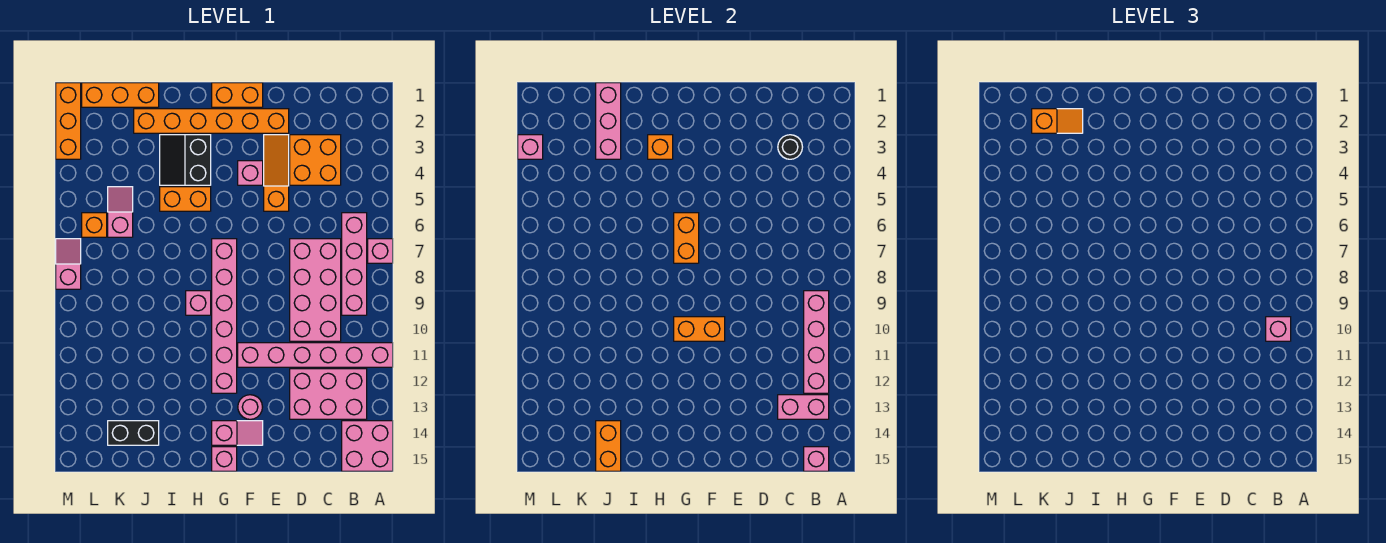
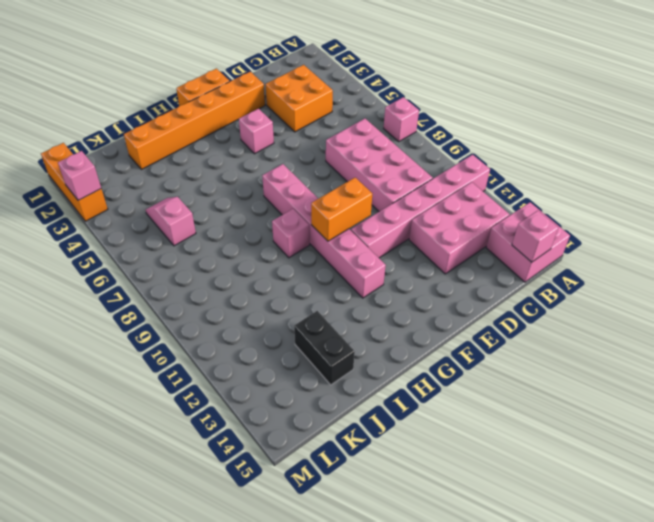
black 1x2 brick [294,311,355,385] -> black 1x2 brick turned to [108,421,159,445]
none -> pink 1x4 brick [342,213,367,315]
none -> orange 1x3 slope [264,135,289,211]
none -> pink 1x1 round brick [238,395,262,419]
none -> pink 1x2 slope [212,421,263,445]

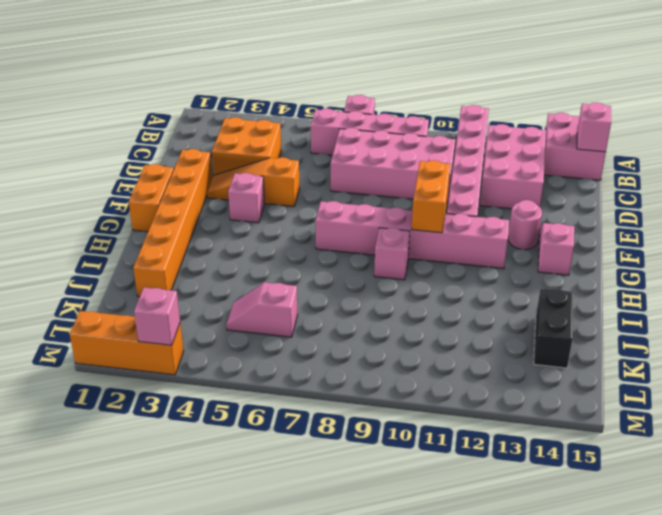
none -> pink 1x1 brick [212,447,237,471]
none -> black 2x2 slope [160,135,211,185]
none -> orange 1x2 brick [160,187,211,211]
none -> orange 1x3 brick [82,83,159,107]

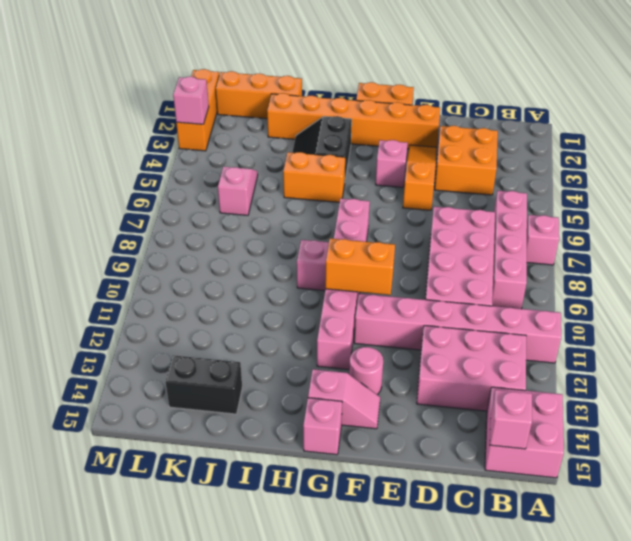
none -> orange 1x1 brick [82,213,107,237]
none -> pink 1x2 slope [56,239,81,289]
none -> pink 1x4 brick [804,291,829,393]
none -> pink 1x2 brick [778,395,829,419]

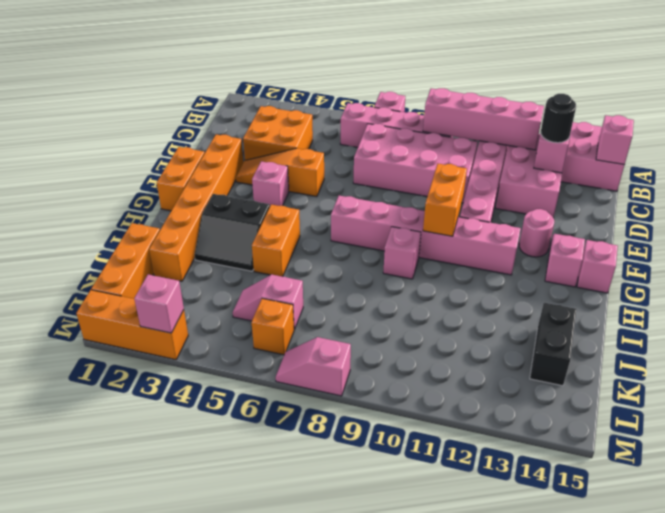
black 1x1 round brick [541,94,576,143] -> black 1x1 round brick moved to [778,135,802,159]
none -> orange 1x2 brick [674,213,699,263]
none -> orange 1x1 brick [648,135,673,159]
none -> pink 1x3 brick [596,83,621,159]
none -> orange 1x2 brick [596,421,621,471]

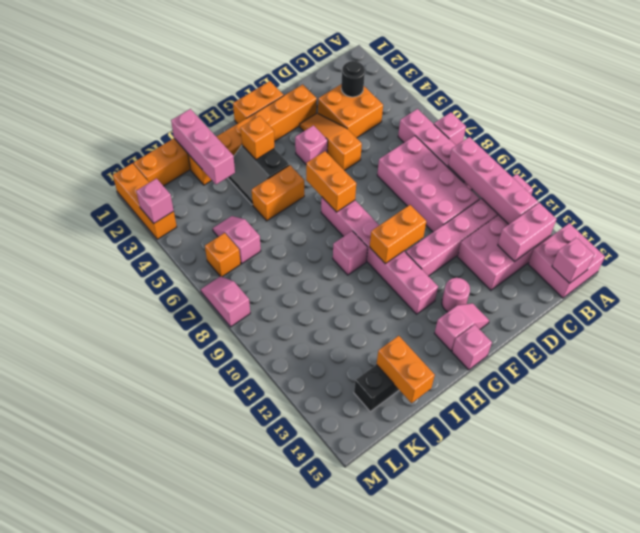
none -> pink 1x1 brick [1266,317,1291,341]
none -> orange 1x2 slope [1032,109,1083,133]

